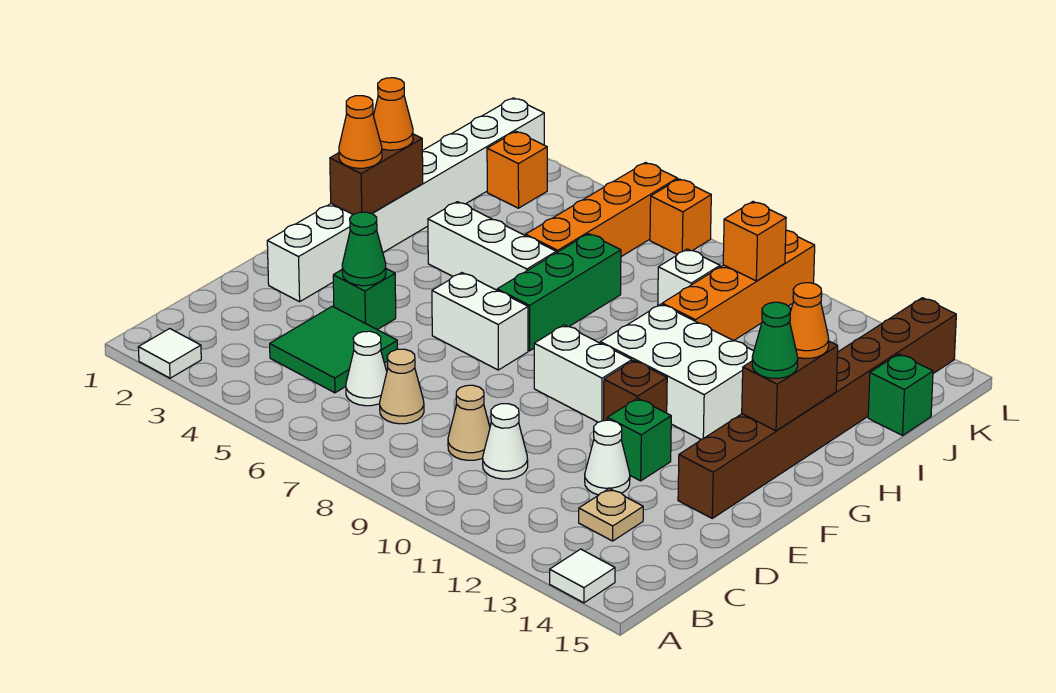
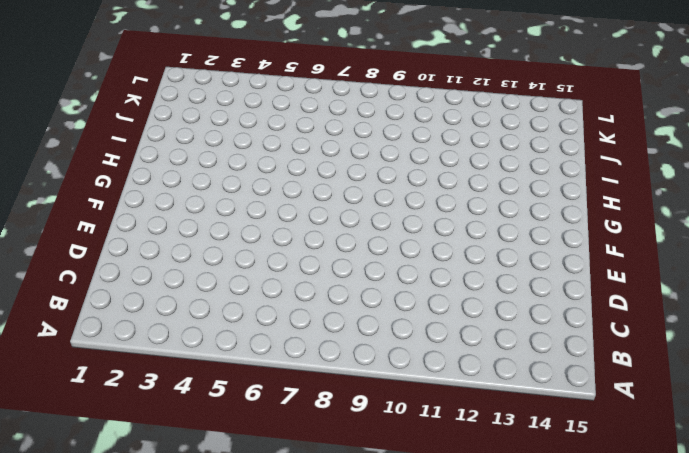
none -> white 1x1 tile [138,329,201,378]
none -> white 1x1 tile [550,549,615,603]
none -> green 2x2 tile [270,306,398,393]
none -> white 1x1 cone [346,331,387,406]

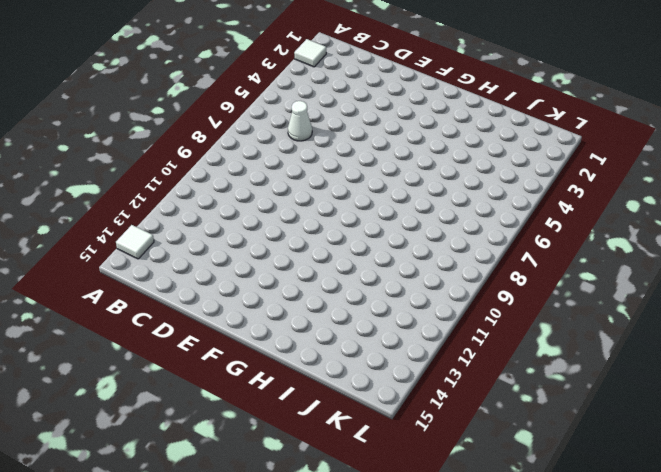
none -> green 2x2 tile [270,306,398,393]
none -> tan 1x1 cone [380,349,424,424]
none -> tan 1x1 cone [448,385,490,460]
none -> white 1x1 cone [483,404,528,479]

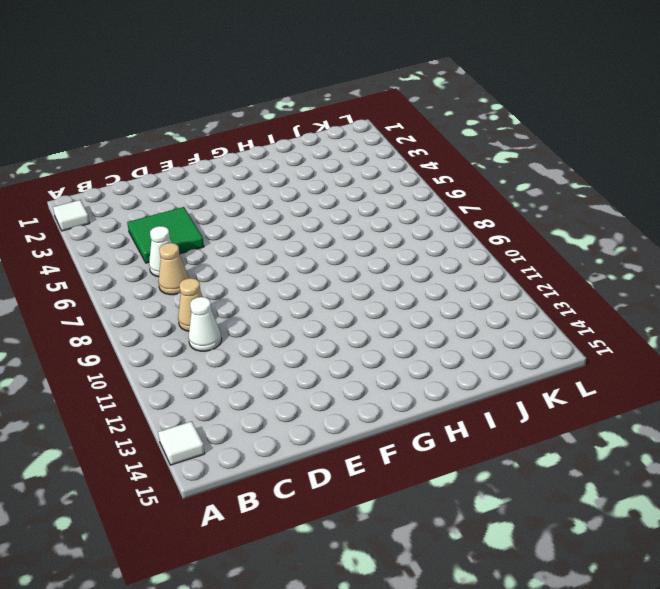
none -> tan 1x1 plate [579,488,643,541]
none -> white 1x1 cone [585,420,630,495]
none -> white 1x8 brick [267,98,544,302]
none -> green 1x1 brick [333,269,396,330]

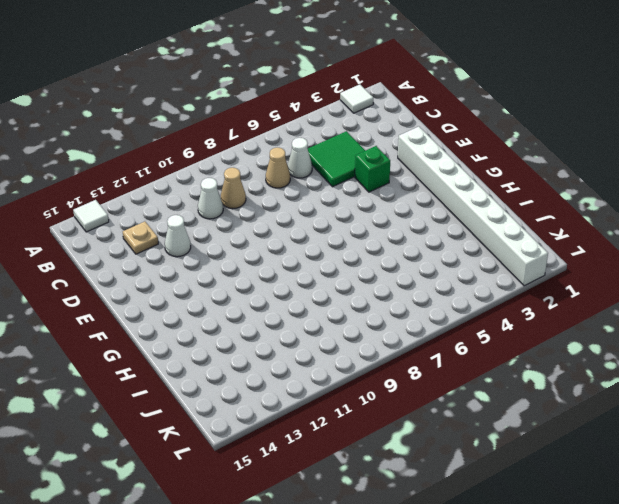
none -> green 1x1 brick [607,398,671,481]
none -> brown 1x8 brick [678,298,956,518]
none -> white 1x2 brick [432,273,528,370]
none -> white 1x2 brick [534,325,632,422]

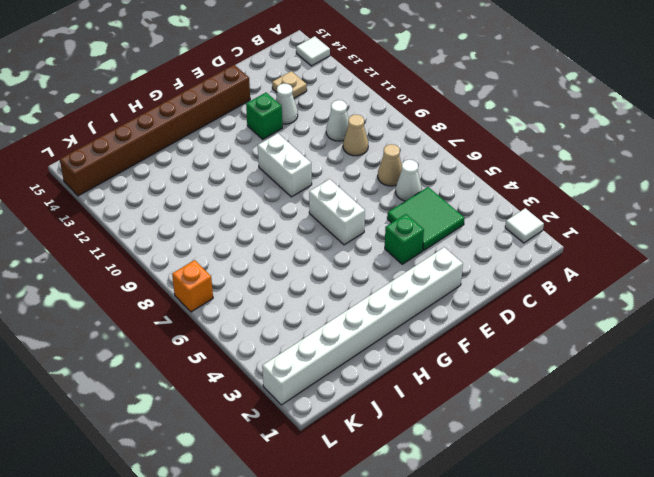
none -> brown 1x1 brick [604,361,667,421]
none -> green 1x3 brick [497,234,621,351]
none -> white 2x3 brick [600,304,754,439]
none -> white 1x3 brick [428,202,556,290]

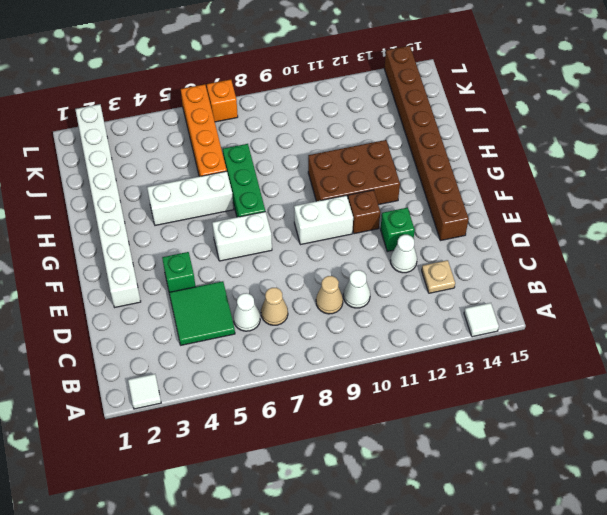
brown 2x3 brick [308,140,400,205] -> white 2x3 brick [600,304,754,439]
none -> orange 1x4 brick [662,230,815,341]
none -> white 1x1 brick [658,249,720,305]
none -> green 1x1 brick [868,354,933,435]
none -> orange 1x1 brick [487,132,547,208]

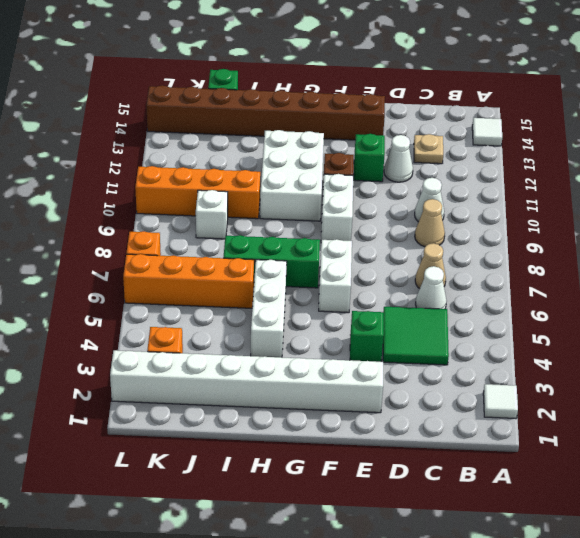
none -> green 1x1 cone [342,212,386,286]
none -> brown 1x2 brick [330,134,423,214]
none -> brown 1x2 brick [742,341,838,431]
none -> orange 1x1 brick [723,202,786,281]

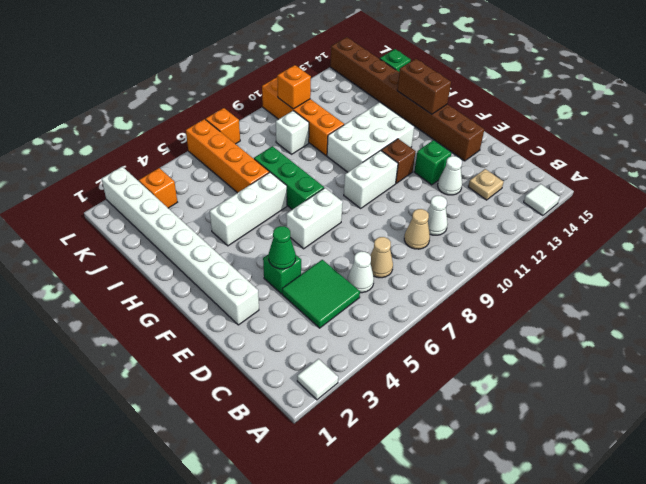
none -> brown 1x2 brick [330,134,423,214]
none -> orange 1x1 cone [339,96,382,168]
none -> green 1x1 cone [752,302,798,378]
none -> orange 1x1 cone [373,78,413,150]

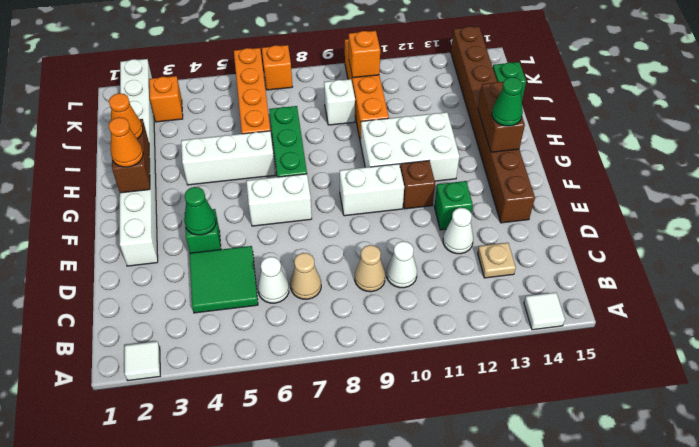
none -> orange 1x1 cone [790,283,829,359]

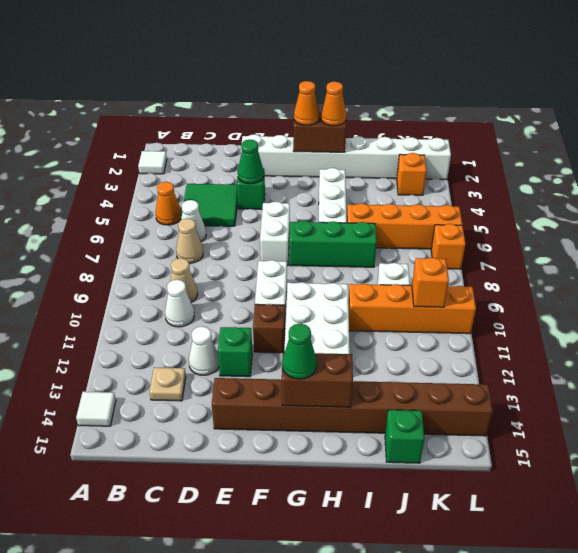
orange 1x1 cone [156,182,181,225] -> orange 1x1 cone moved to [790,283,829,359]

